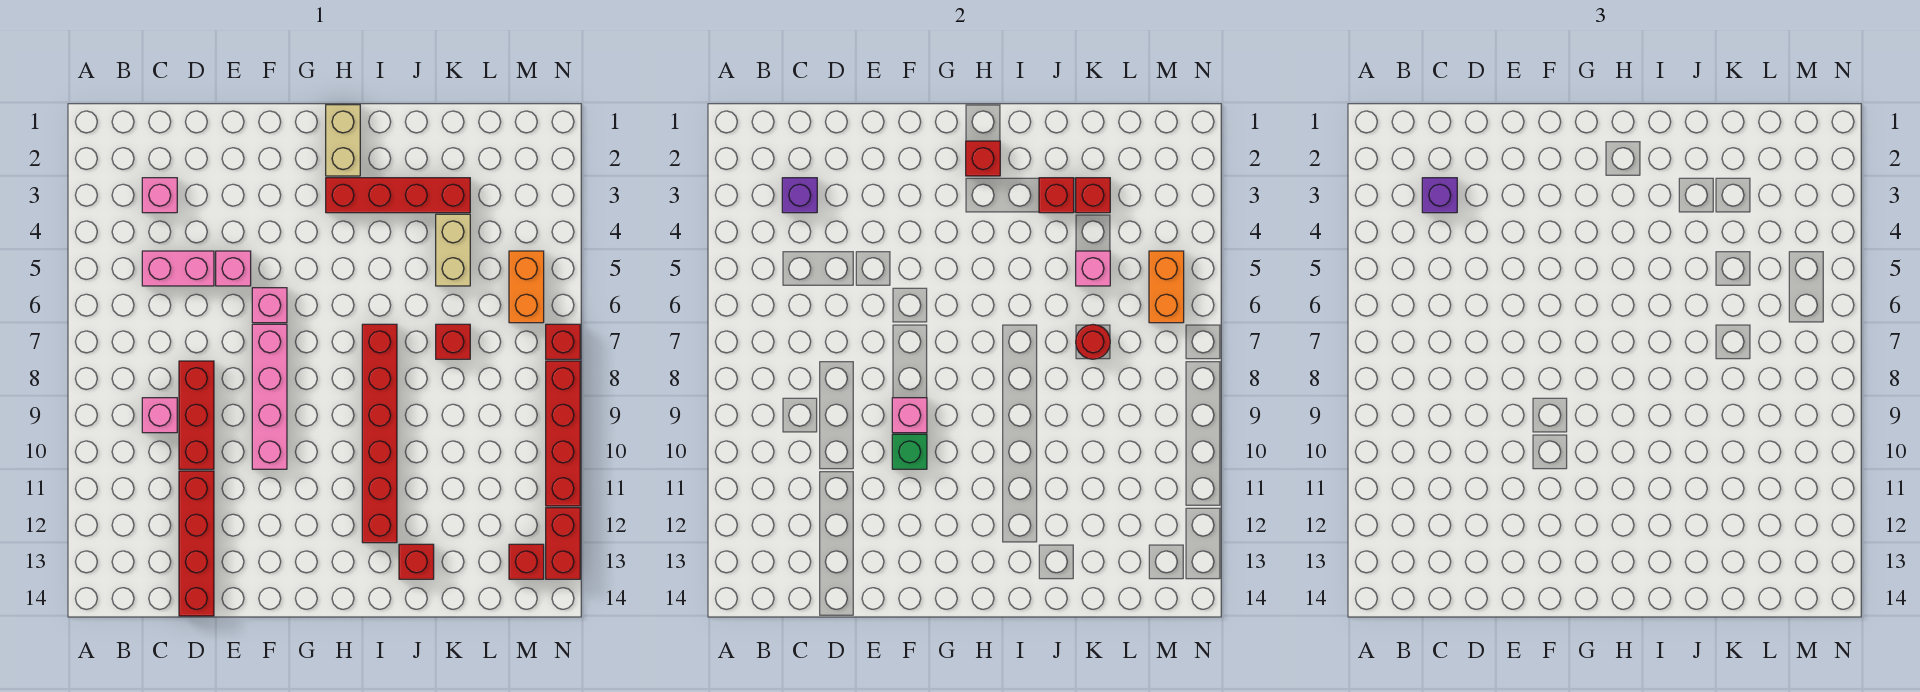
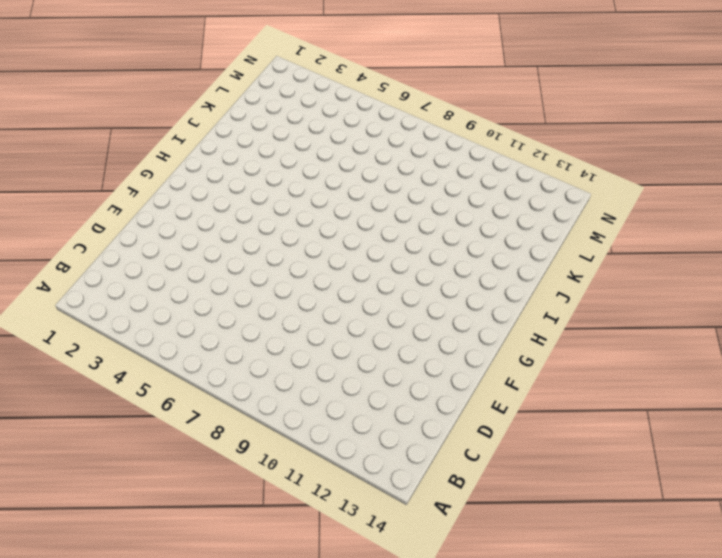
none -> pink 1x1 brick [142,178,177,213]
none -> pink 1x2 brick [142,251,214,286]
none -> pink 1x1 brick [142,398,177,433]

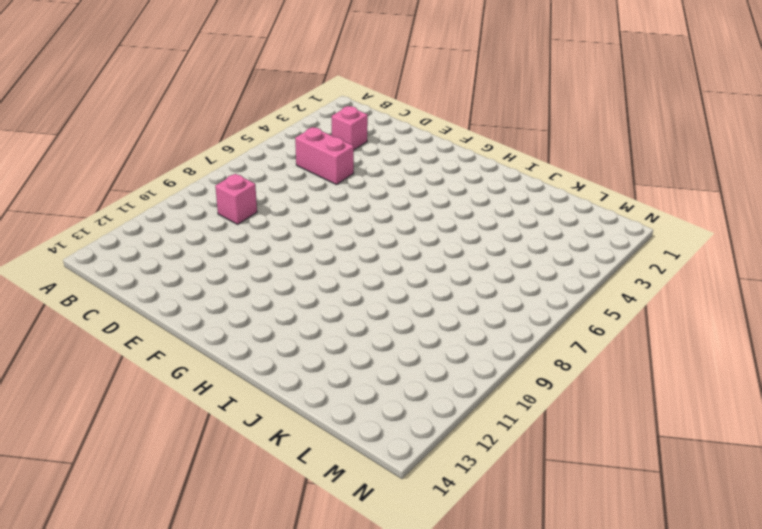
none -> red 1x3 brick [179,361,214,469]
none -> red 1x4 brick [179,471,214,616]
none -> pink 1x1 brick [216,251,251,286]

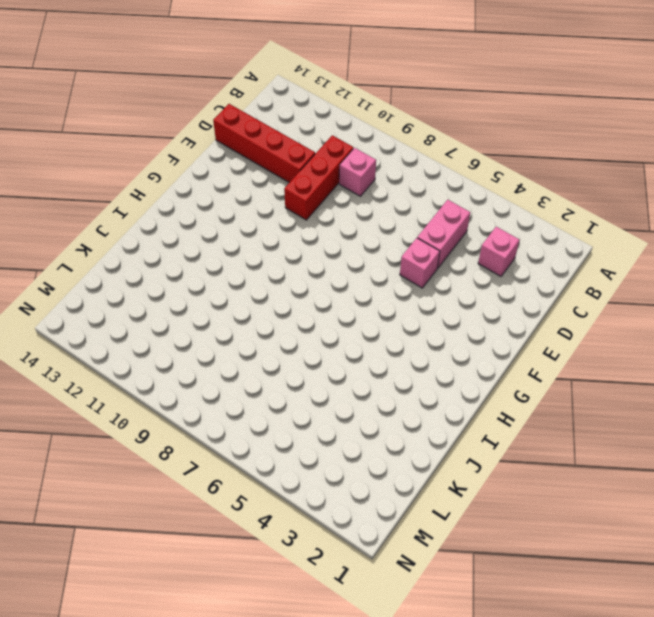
red 1x3 brick [284,135,353,220] -> red 1x3 brick turned to [179,361,214,469]
none -> pink 1x1 brick [252,288,287,323]
none -> pink 1x4 brick [252,324,287,469]
none -> tan 1x2 brick [326,105,360,176]

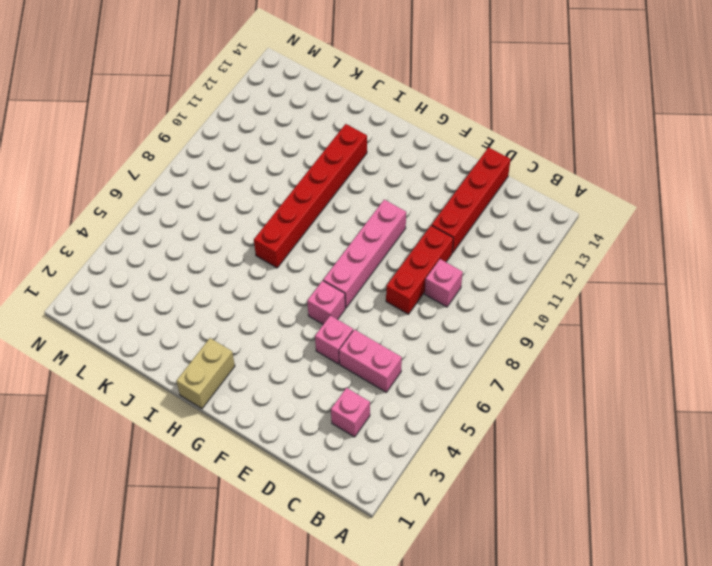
none -> red 1x4 brick [326,178,470,213]
none -> red 1x1 brick [399,544,434,579]
none -> tan 1x2 brick [436,214,470,286]

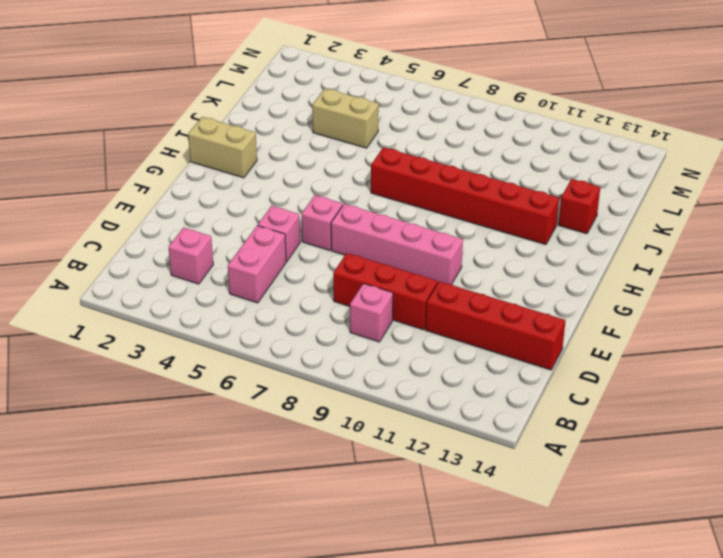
none -> red 1x4 brick [326,178,470,213]
none -> red 1x1 brick [436,324,470,359]
none -> orange 1x2 brick [509,251,544,323]

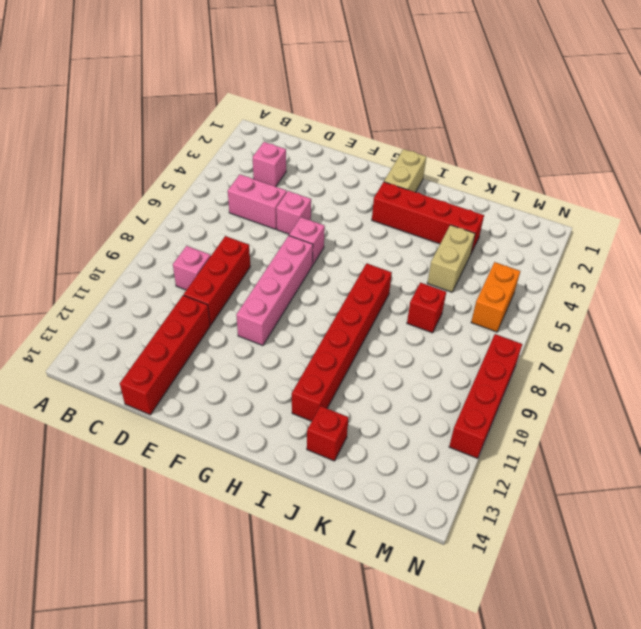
none -> red 1x1 brick [509,544,544,579]
none -> red 1x1 brick [546,324,580,359]
none -> red 1x2 brick [546,508,580,579]

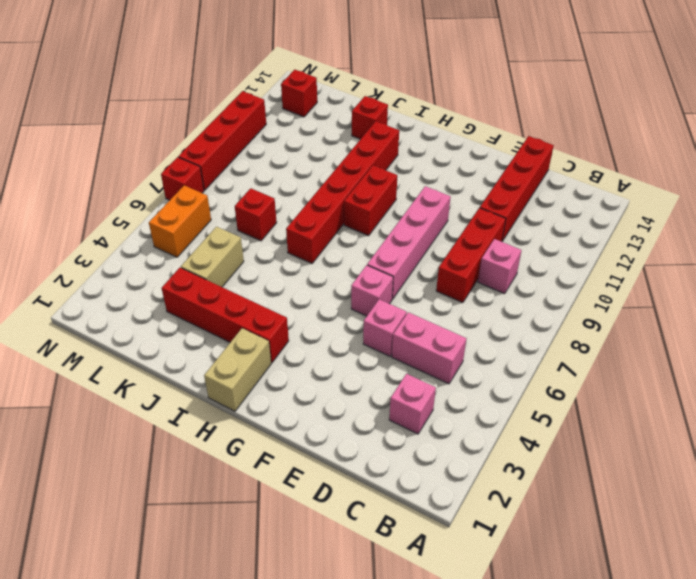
red 1x2 brick [344,165,397,236] -> red 1x2 brick moved to [546,508,580,579]
none -> purple 1x1 brick [782,178,817,213]
none -> pink 1x1 brick [892,398,927,433]
none -> green 1x1 brick [892,434,927,469]

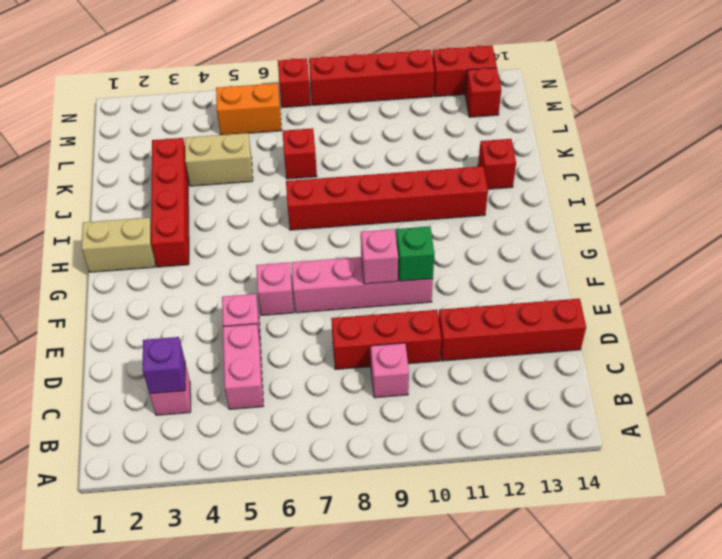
none -> red 1x1 brick [966,141,1000,176]
none -> red 1x1 brick [1039,178,1074,213]
none -> red 1x1 brick [1076,178,1110,213]

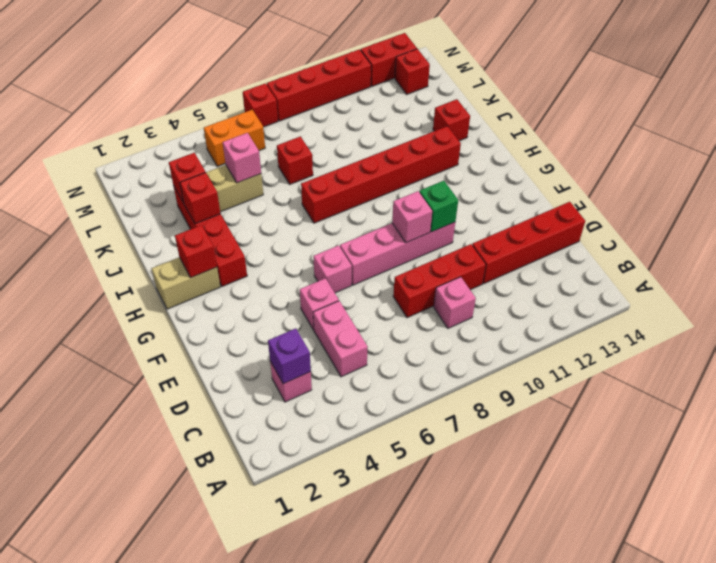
none -> red 1x1 round brick [1076,325,1110,359]
none -> orange 1x2 brick [1149,251,1184,323]
none -> purple 1x1 brick [1422,178,1457,213]

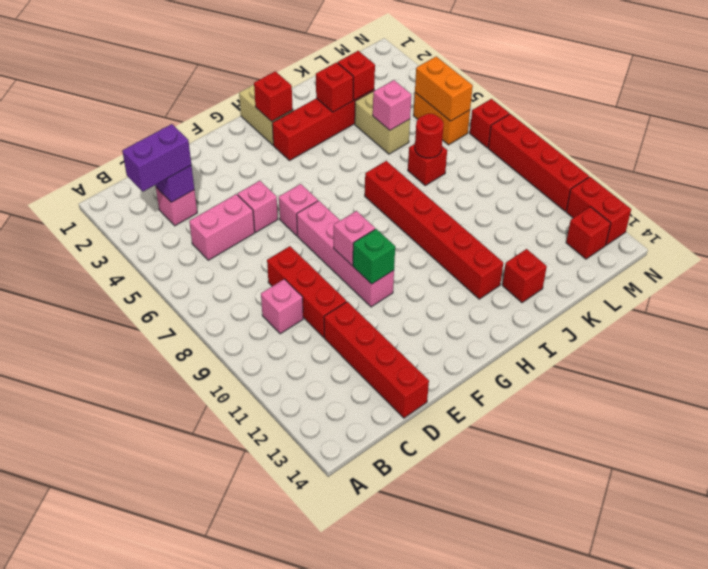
purple 1x2 brick [122,124,191,192] -> purple 1x1 brick [1422,178,1457,213]

